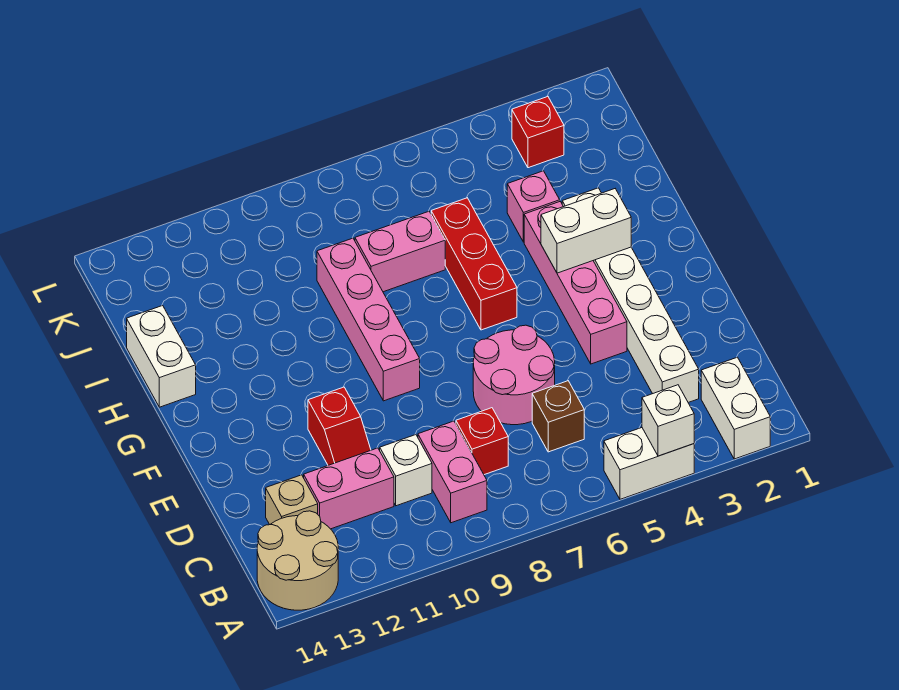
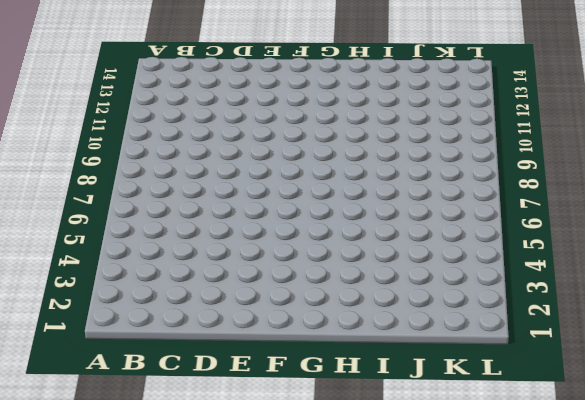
none -> white 1x2 brick [701,357,770,459]
none -> white 1x2 brick [604,428,694,499]
none -> tan 2x2 round brick [257,511,338,610]

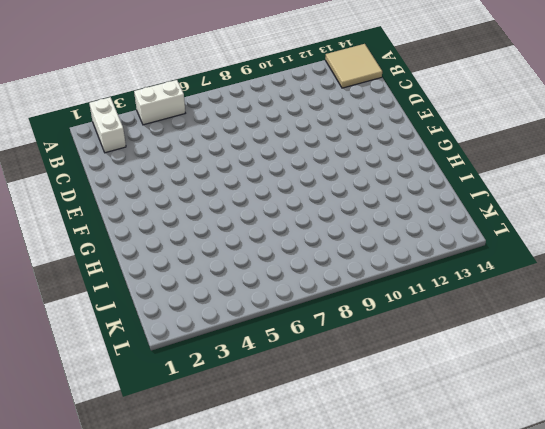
tan 2x2 tile [325,44,382,88] -> tan 2x2 round brick [257,511,338,610]
none -> pink 1x2 brick [418,421,487,523]
none -> white 1x6 brick [562,188,699,403]
none -> brown 1x1 brick [532,381,584,452]

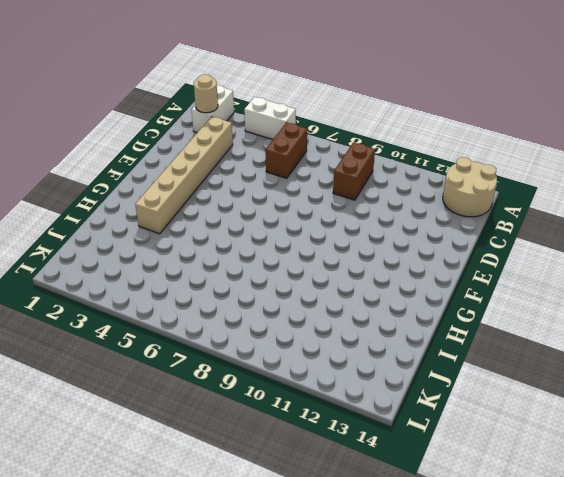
tan 1x1 round brick [194,74,218,113] -> none
brown 1x2 brick [266,123,308,178] -> brown 1x1 brick [532,381,584,452]
brown 1x2 brick [333,142,375,200] -> pink 1x2 brick [418,421,487,523]
tan 1x6 brick [135,117,233,234] -> white 1x6 brick [562,188,699,403]
none -> red 1x1 brick [456,408,508,475]
none -> white 1x1 brick [380,435,432,506]
none -> pink 1x2 brick [304,448,394,529]

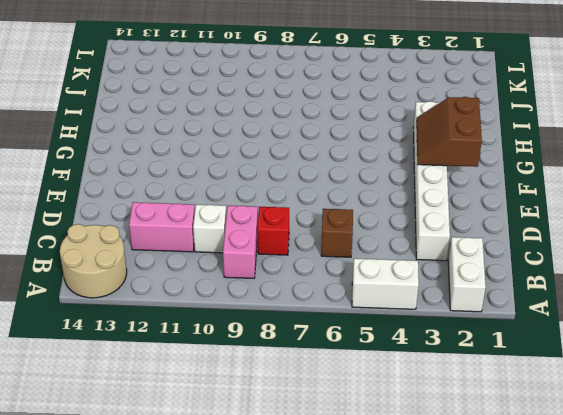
brown 2x2 slope [416,97,482,167] -> white 1x2 brick [541,189,631,273]
none -> tan 1x1 brick [266,475,318,524]
none -> pink 2x2 round brick [473,325,555,425]
none -> red 1x2 slope [308,387,371,465]

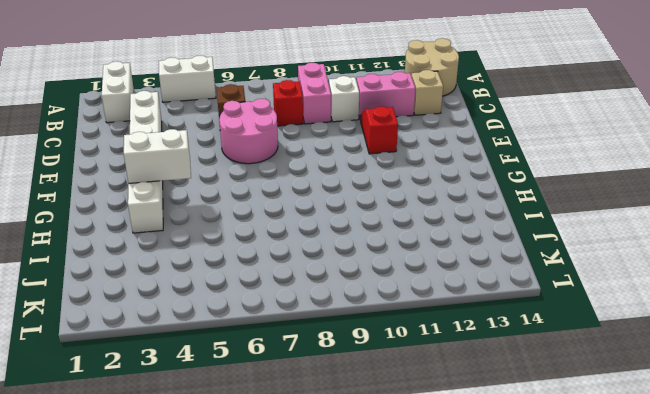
none -> pink 1x4 brick [524,202,627,364]
none -> pink 1x4 brick [317,238,420,401]
none -> red 1x3 brick [431,198,517,330]

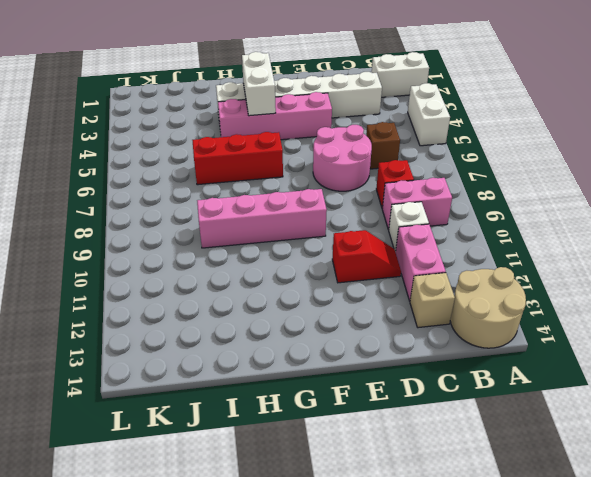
none -> white 1x2 brick [127,306,196,407]
none -> pink 1x1 brick [507,171,560,242]
none -> pink 1x2 brick [355,211,445,292]

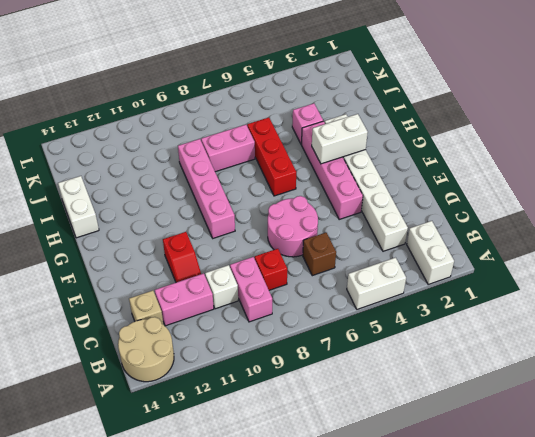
none -> red 1x1 brick [512,97,564,168]
none -> white 1x1 brick [642,385,694,456]

